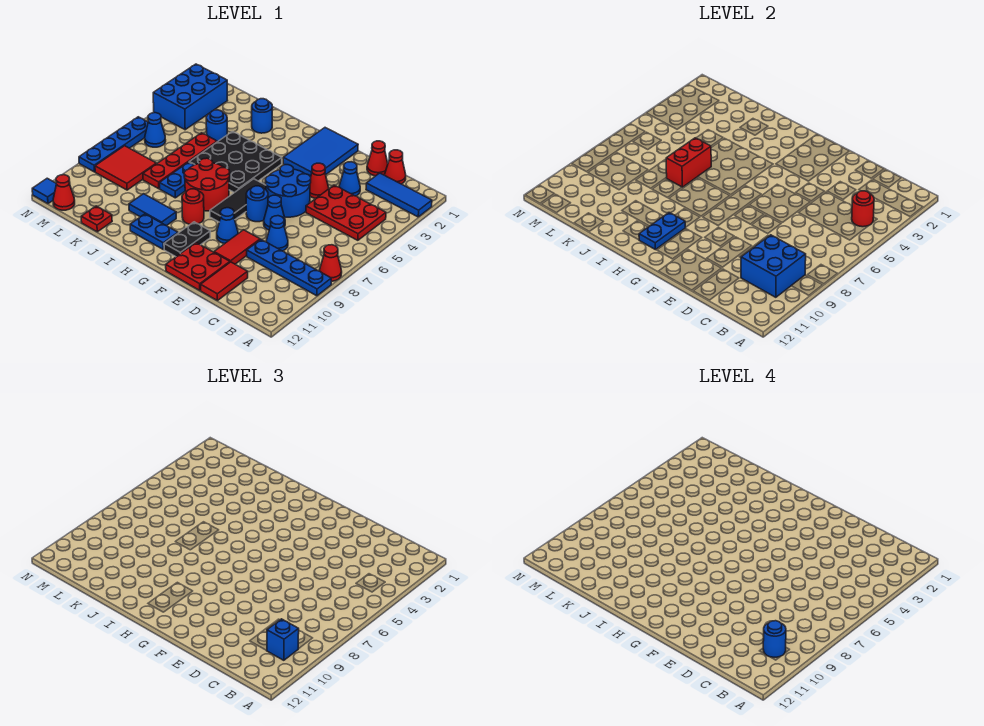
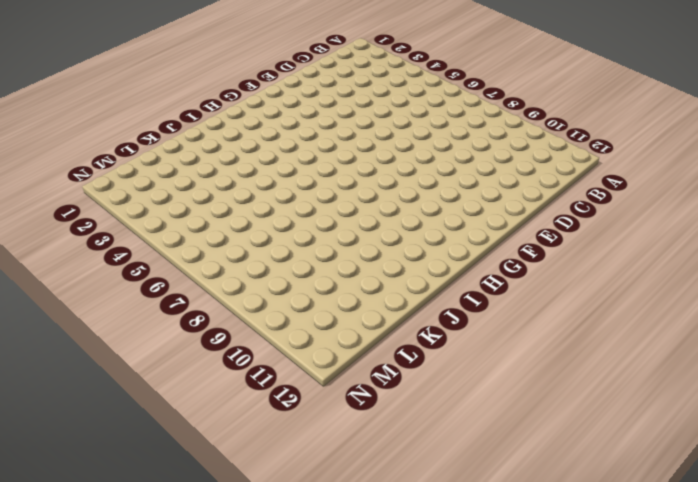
none -> blue 1x3 tile [366,173,432,217]
none -> red 1x1 cone [319,245,342,281]
none -> blue 1x4 plate [247,240,331,296]
none -> red 2x3 plate [306,185,386,240]

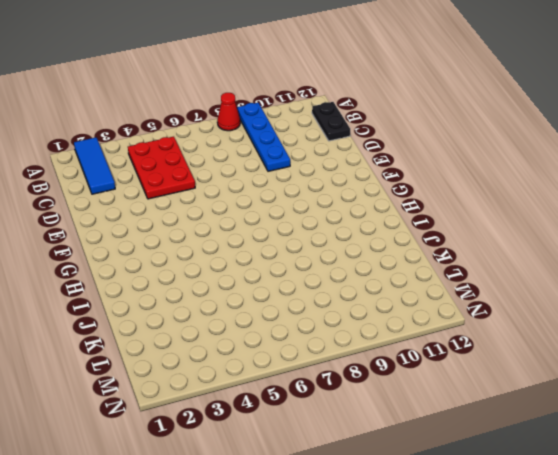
black 1x2 plate [312,102,350,141] -> black 1x2 plate turned to [164,222,210,257]
none -> red 1x1 cone [385,150,406,184]
none -> red 1x1 cone [367,141,388,176]
none -> blue 1x1 cone [339,162,360,196]
none -> blue 1x1 cone [266,216,288,251]

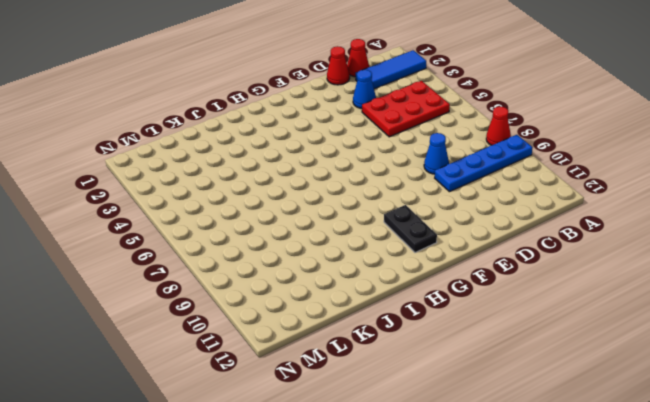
none -> red 1x2 tile [201,262,248,301]
none -> red 1x1 cone [310,163,329,198]
none -> blue 2x2 round brick [265,165,311,217]
none -> blue 1x1 cone [264,195,285,230]

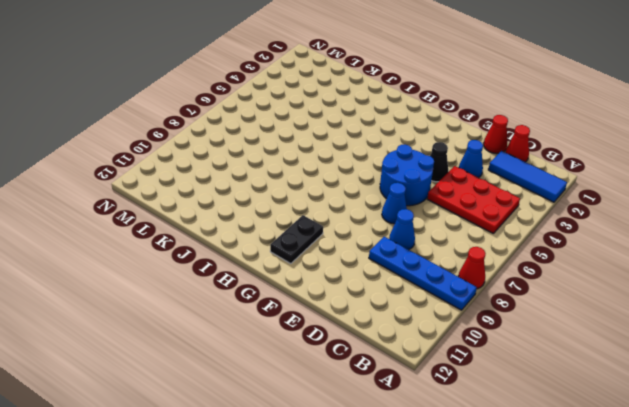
black 1x1 cone [430,142,448,182] -> red 1x1 cone [310,163,329,198]
none -> red 1x2 tile [201,262,248,301]
none -> red 1x2 tile [214,230,260,264]
none -> red 2x2 plate [166,243,230,291]
none -> blue 2x3 tile [283,128,358,177]

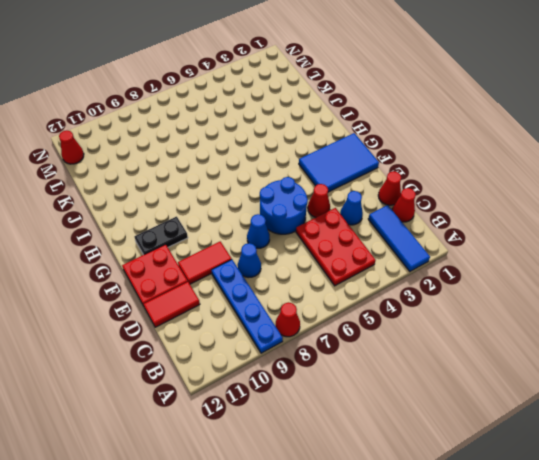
none -> blue 1x1 round brick [246,186,268,222]
none -> blue 1x1 cone [217,208,238,244]
none -> black 1x3 tile [210,179,266,222]
none -> black 3x3 plate [189,132,282,193]

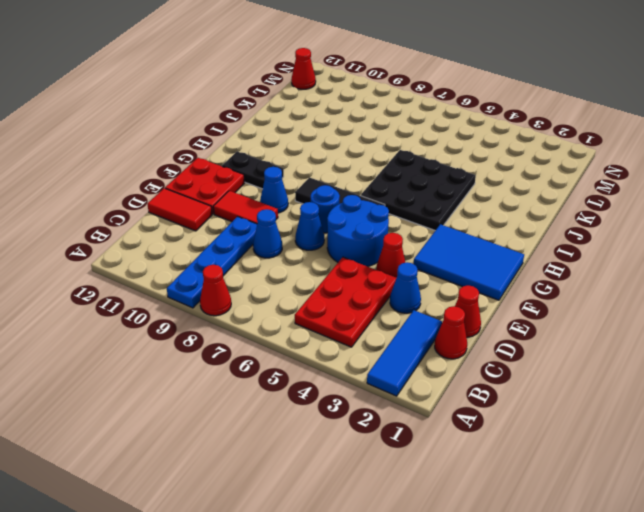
none -> red 2x2 round brick [184,158,230,211]
none -> red 1x1 round brick [182,189,204,224]
none -> blue 1x2 plate [130,214,178,249]
none -> blue 1x2 tile [129,194,176,226]

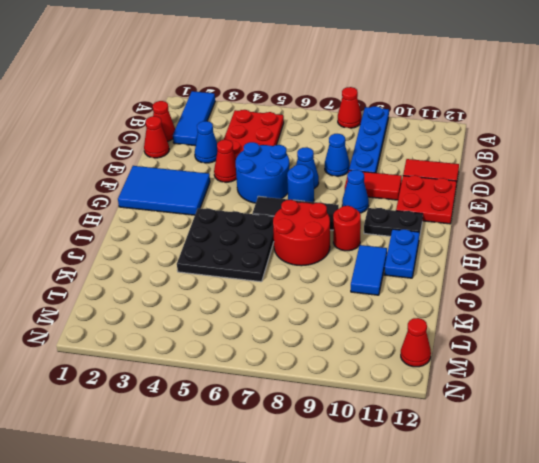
none -> blue 1x1 round brick [252,99,273,133]
none -> blue 1x2 plate [159,162,194,198]
none -> blue 1x1 round brick [206,110,227,142]
none -> red 1x4 plate [143,133,217,189]

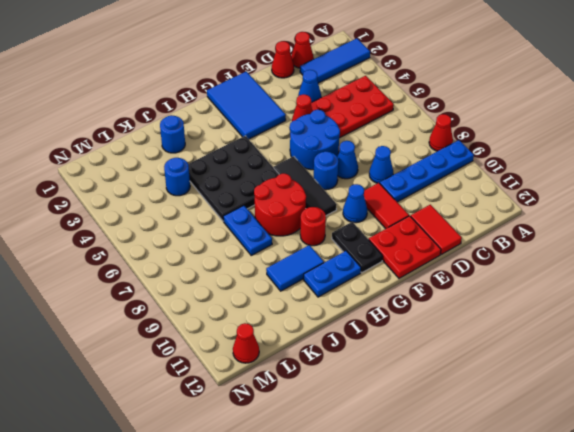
none -> red 1x4 plate [143,133,217,189]
none -> red 1x1 plate [81,206,112,232]
none -> red 2x2 tile [95,146,156,190]
none -> blue 2x3 brick [153,64,227,130]

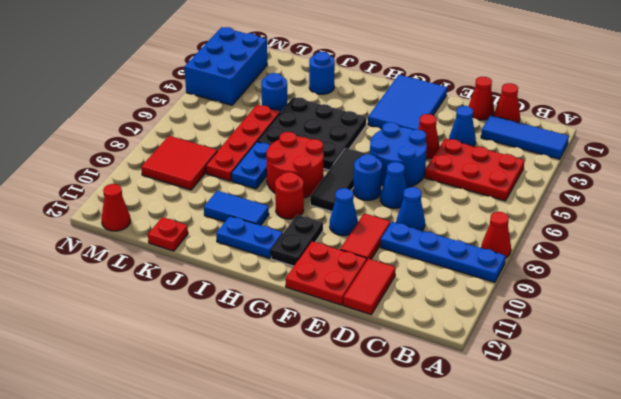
none -> blue 1x1 cone [145,113,166,147]
none -> blue 1x4 plate [79,117,148,172]
none -> blue 1x1 tile [32,178,56,204]
none -> red 1x1 round brick [852,191,874,227]

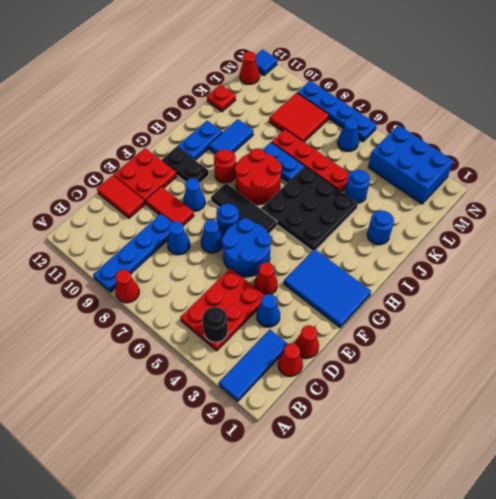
black 1x1 round brick [202,307,228,342] -> red 1x1 round brick [852,191,874,227]
none -> blue 2x2 brick [741,235,806,297]
none -> blue 1x2 plate [639,213,685,249]
none -> red 1x2 brick [666,138,711,187]
none -> blue 1x1 brick [267,619,299,660]

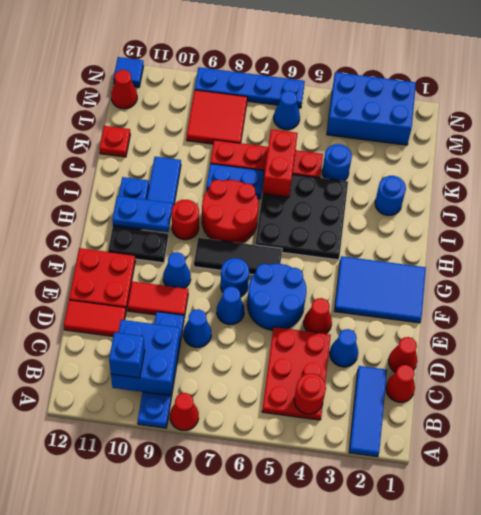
red 1x2 brick [263,129,298,197] -> red 1x2 brick turned to [666,138,711,187]
none -> blue 1x1 round brick [763,621,786,657]

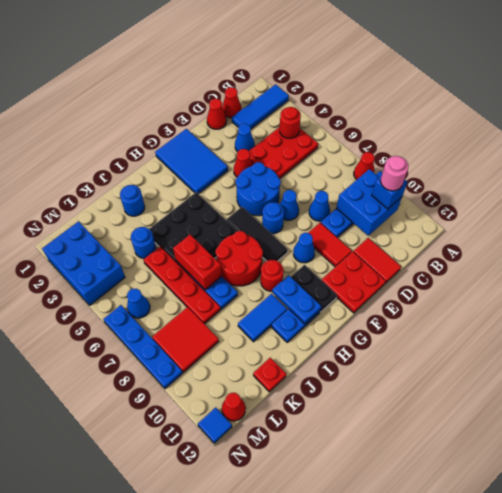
pink 1x1 round brick [381,156,408,191] -> blue 1x1 round brick [763,621,786,657]

